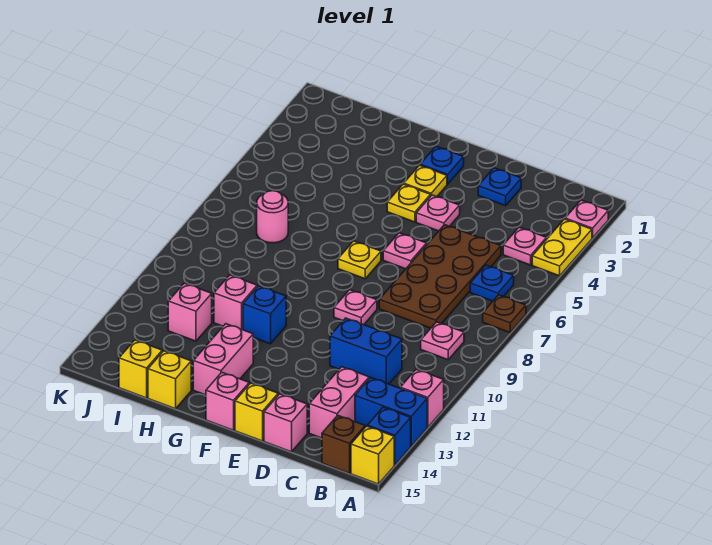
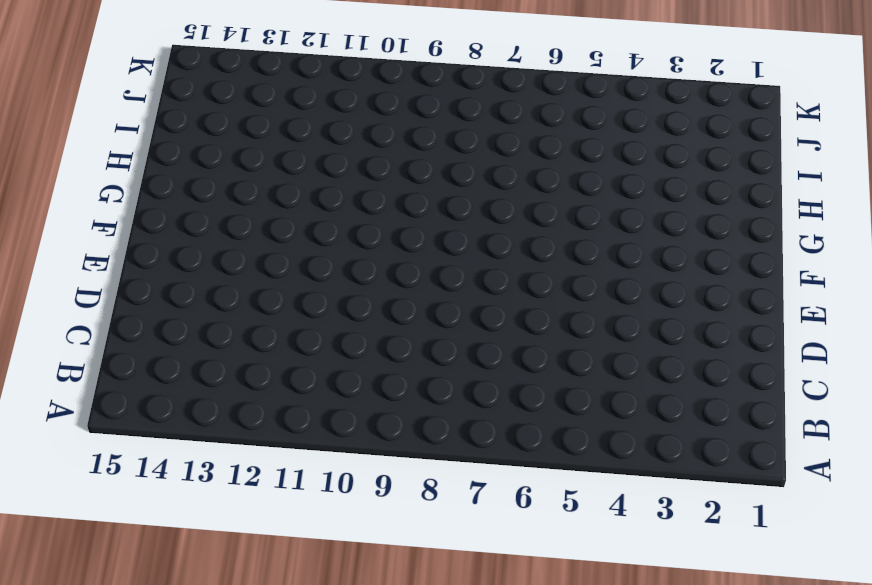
none -> pink 1x1 plate [565,200,608,238]
none -> yellow 1x2 plate [532,219,592,276]
none -> brown 1x1 plate [483,295,526,332]
none -> pink 1x1 brick [400,369,444,427]

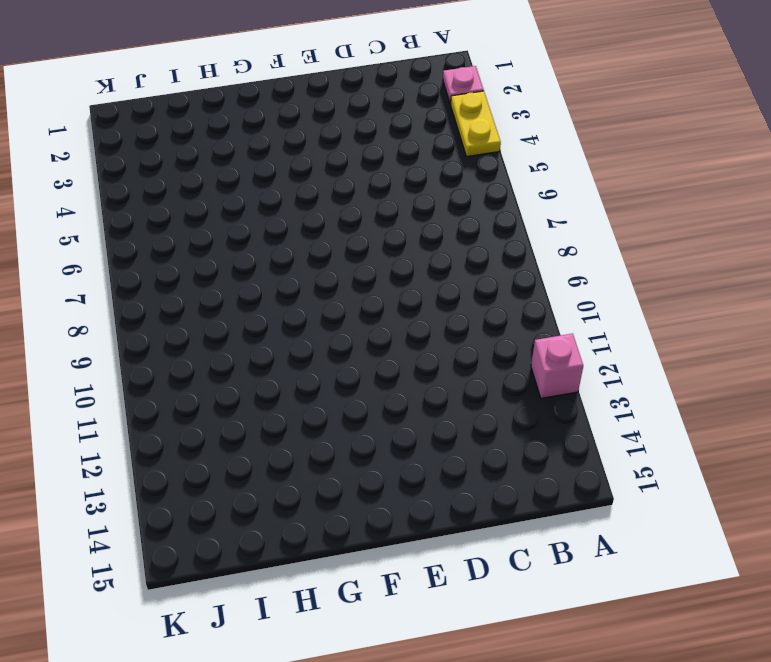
none -> brown 1x1 plate [483,295,526,332]
none -> blue 1x2 brick [355,378,427,446]
none -> blue 1x1 brick [367,407,411,465]
none -> yellow 1x1 brick [351,426,394,484]

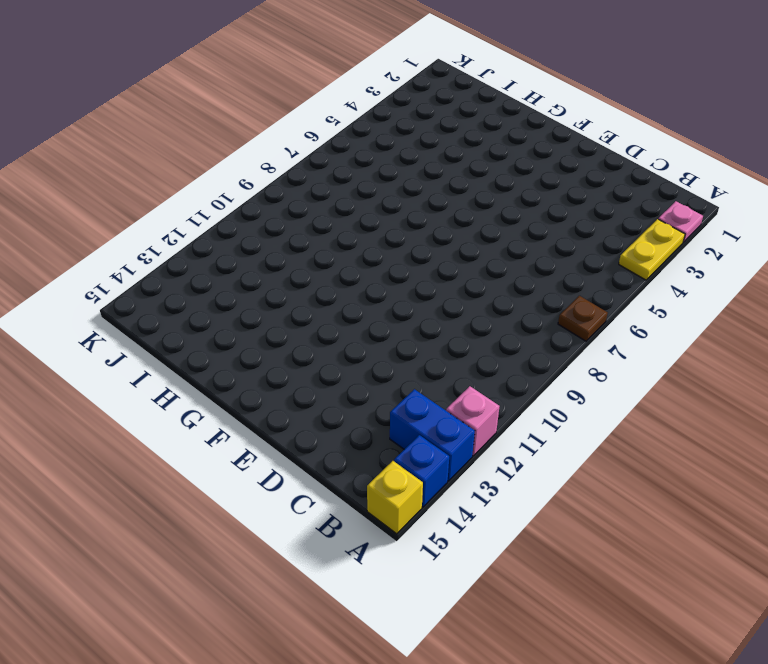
none -> pink 1x1 plate [503,227,546,265]
none -> blue 1x1 plate [470,265,514,301]
none -> pink 1x1 plate [421,322,464,360]
none -> brown 1x1 brick [322,415,365,473]

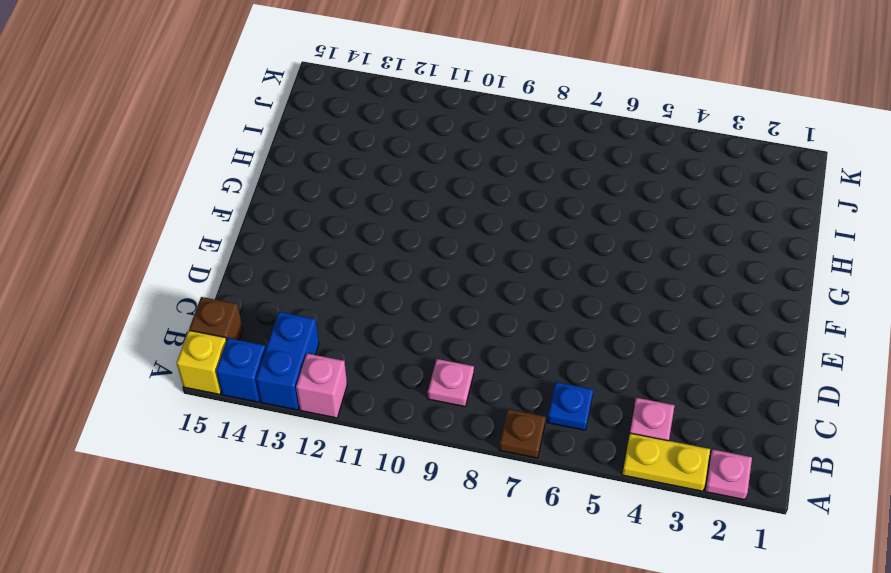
none -> brown 2x4 plate [379,225,501,328]
none -> blue 1x2 brick [330,318,402,384]
none -> pink 1x2 brick [309,367,369,438]
none -> blue 1x1 plate [478,168,521,206]

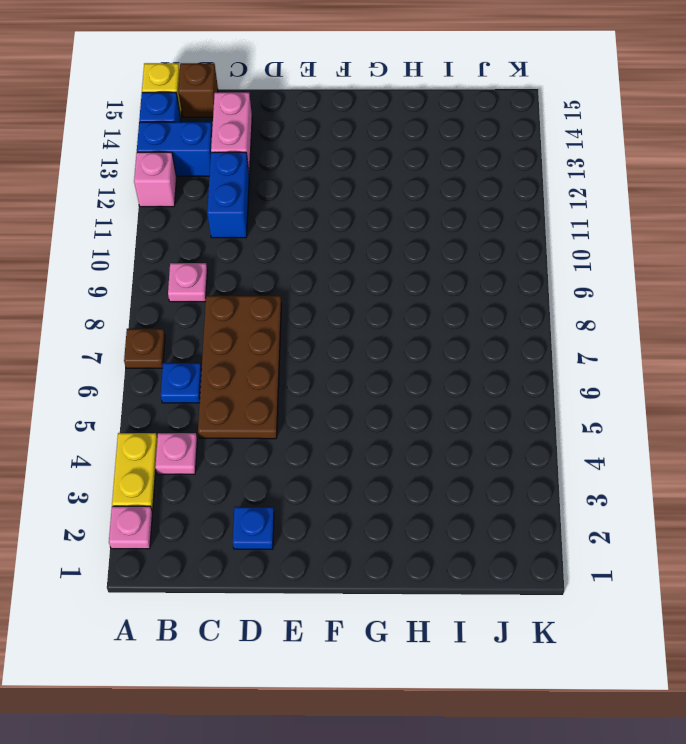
blue 1x2 brick [207,152,249,238] -> blue 1x2 brick turned to [330,318,402,384]
none -> pink 1x1 brick [264,394,307,452]
none -> pink 1x1 plate [416,195,460,231]
none -> pink 1x1 plate [383,233,427,269]
none -> pink 1x1 plate [334,290,377,325]

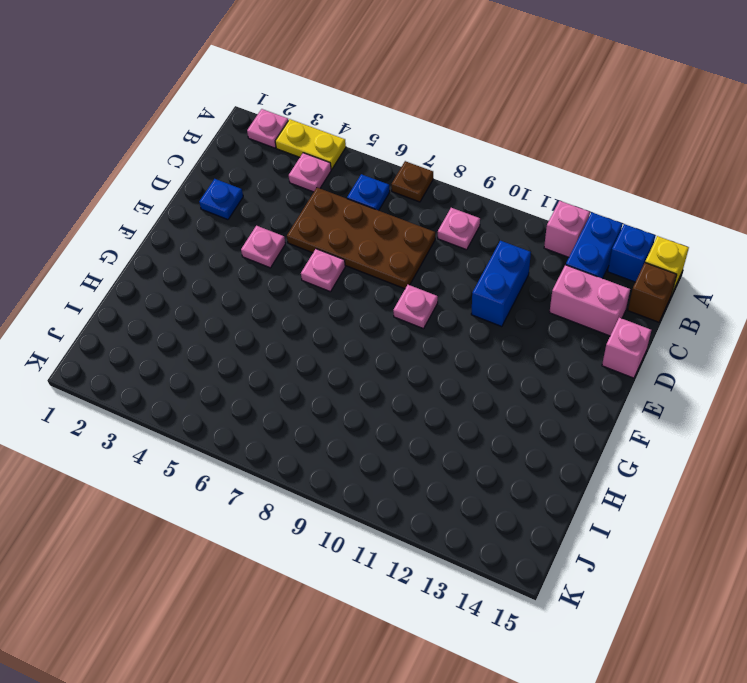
none -> yellow 1x1 brick [235,383,278,441]
none -> blue 1x1 plate [420,146,464,184]
none -> yellow 1x1 plate [404,165,447,197]
none -> yellow 1x1 plate [387,184,431,222]

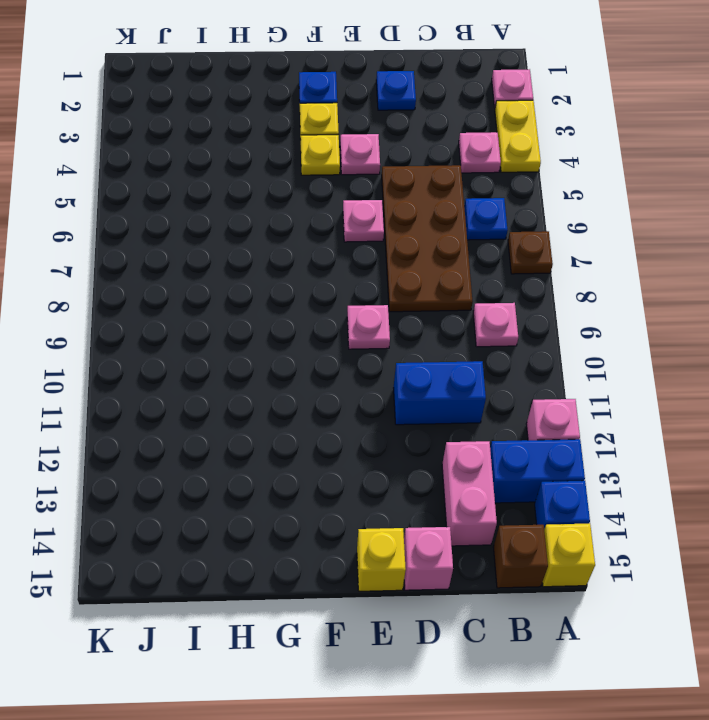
none -> yellow 1x1 plate [338,241,381,279]
none -> pink 1x1 brick [206,372,249,430]
none -> blue 1x1 brick [243,286,286,344]
none -> pink 1x2 brick [193,324,253,395]

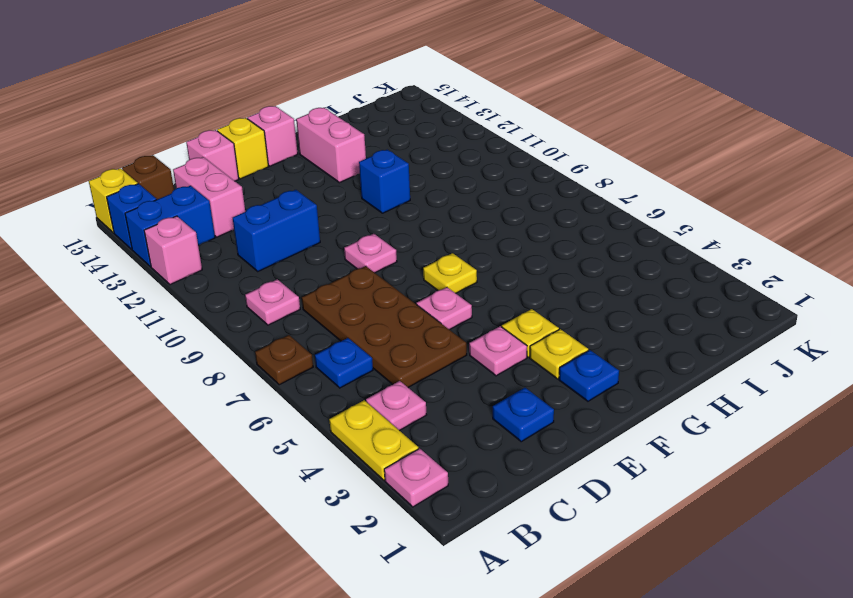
none -> pink 1x1 brick [214,275,257,330]
none -> yellow 1x1 brick [148,351,191,409]
none -> pink 1x1 round brick [257,191,288,243]
none -> pink 1x1 brick [168,283,212,341]

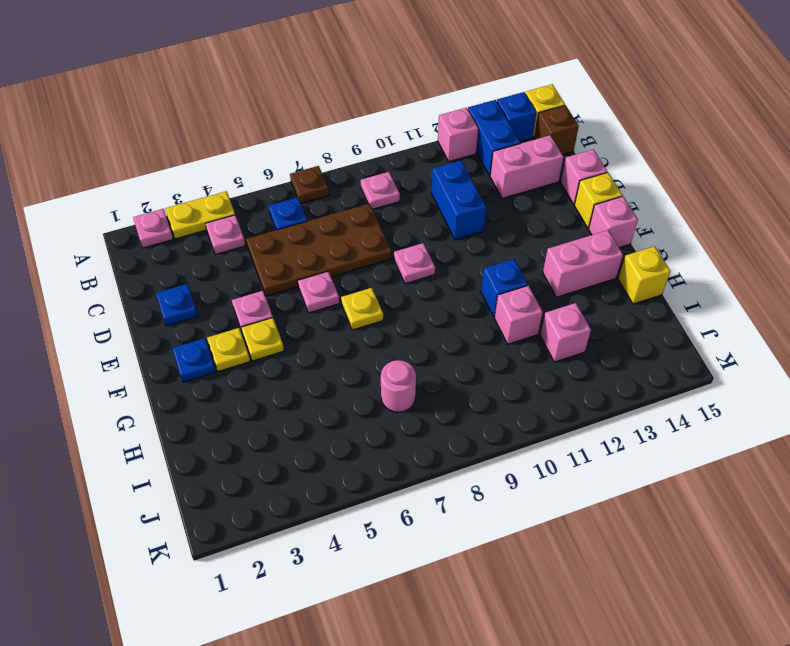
none -> yellow 1x1 brick [119,340,162,398]

